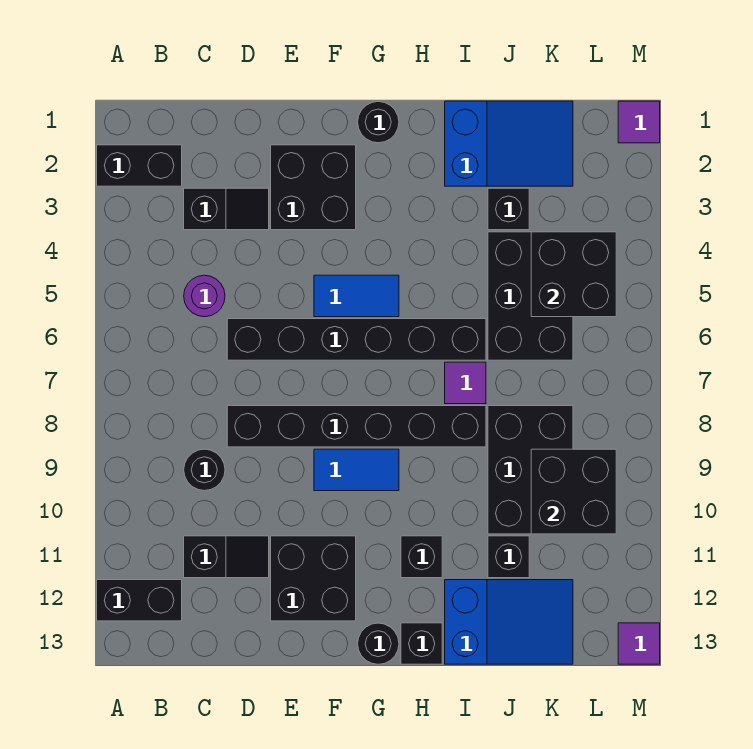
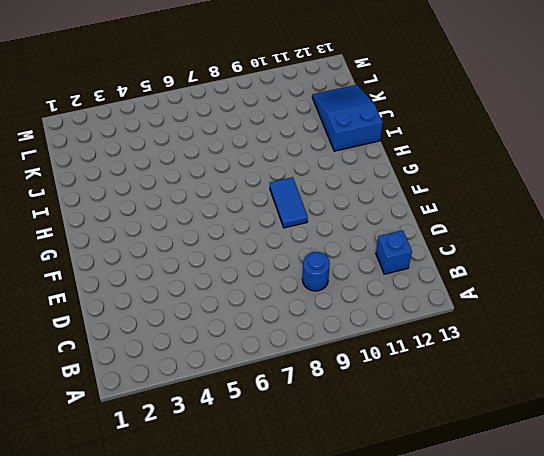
blue 1x1 round brick [302,252,330,291] -> black 1x1 round brick [184,449,225,491]
blue 1x1 brick [376,230,412,274] -> none
none -> black 1x2 brick [97,145,182,186]
none -> black 1x2 brick [97,580,182,621]
none -> black 1x2 slope [184,188,269,230]

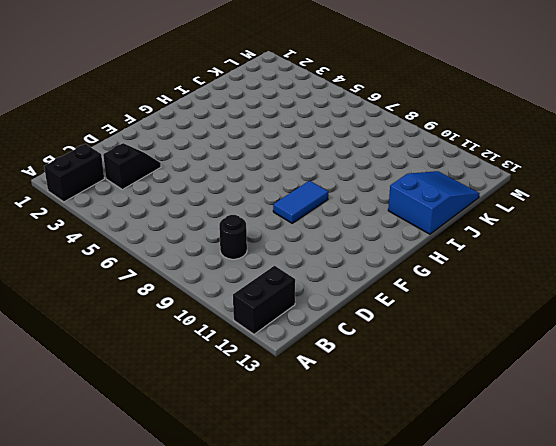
none -> purple 1x1 round brick [184,275,225,317]
none -> black 1x2 slope [184,536,269,578]
none -> black 1x6 brick [227,319,486,360]

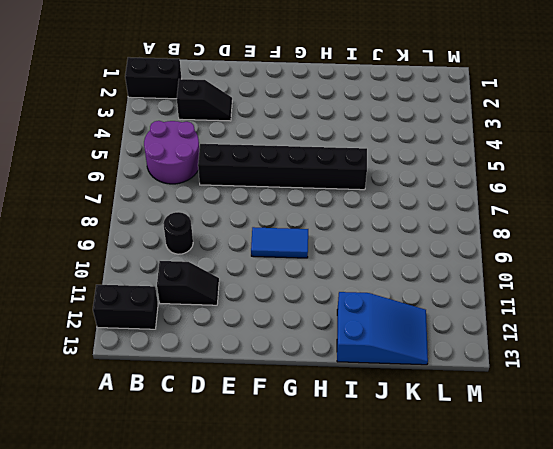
purple 2x2 round brick [144,121,199,184] -> purple 1x1 round brick [184,275,225,317]
none -> black 1x6 brick [227,406,486,447]
none -> black 2x2 brick [271,145,356,230]
none -> black 2x2 brick [271,536,356,621]

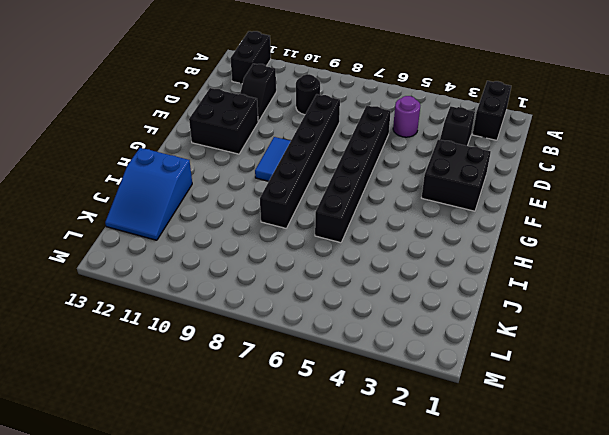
none -> blue 1x2 tile [314,275,399,317]
none -> black 1x1 round brick [358,102,399,143]
none -> black 1x1 round brick [358,623,399,664]

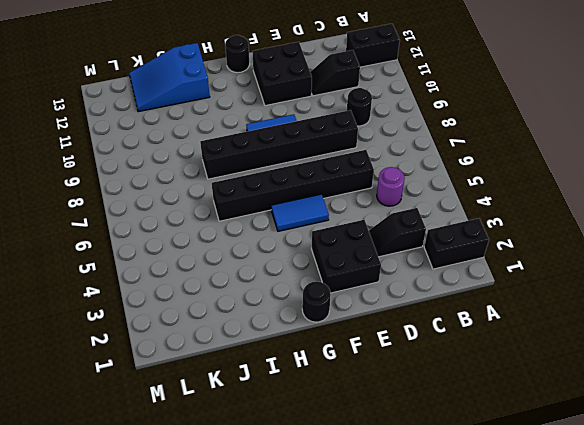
none -> black 1x1 brick [401,536,442,578]
none -> black 1x1 brick [401,623,442,664]
none -> blue 2x3 slope [445,101,573,186]

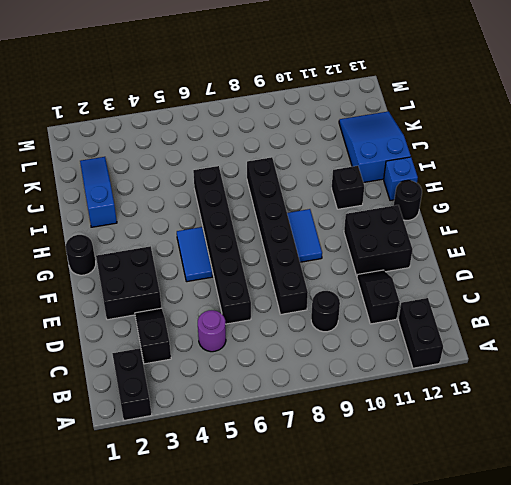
blue 1x1 brick [384,157,418,201] -> black 1x1 brick [401,623,442,664]
blue 1x3 slope [80,157,117,227] -> blue 2x3 slope [445,101,573,186]
none -> purple 1x1 tile [445,362,486,404]
none -> black 1x1 brick [488,188,529,230]
none -> black 2x3 brick [488,232,573,360]

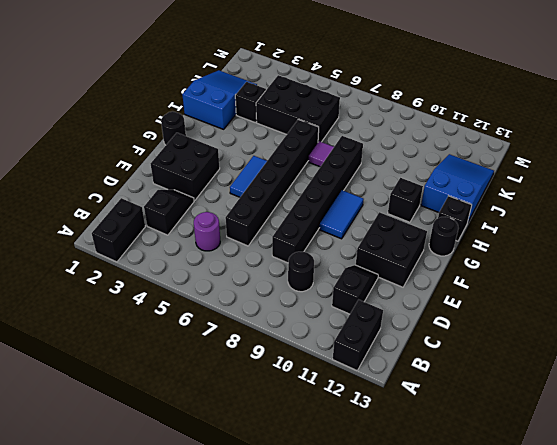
none -> black 2x3 brick [488,406,573,534]
none -> black 1x1 brick [488,536,529,578]
none -> purple 1x1 tile [618,101,660,143]

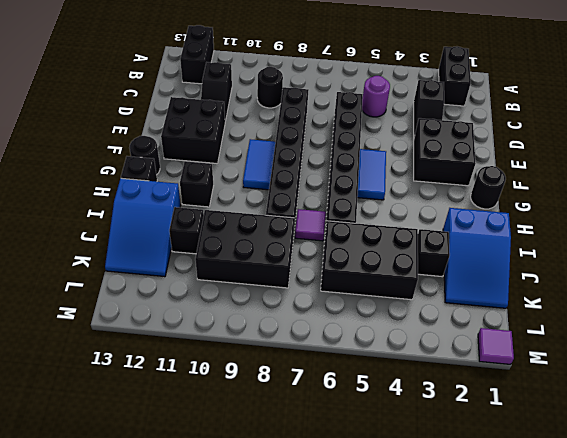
none -> purple 1x1 tile [618,623,660,664]
none -> black 2x2 brick [531,232,616,317]
none -> black 2x2 brick [531,449,616,534]

